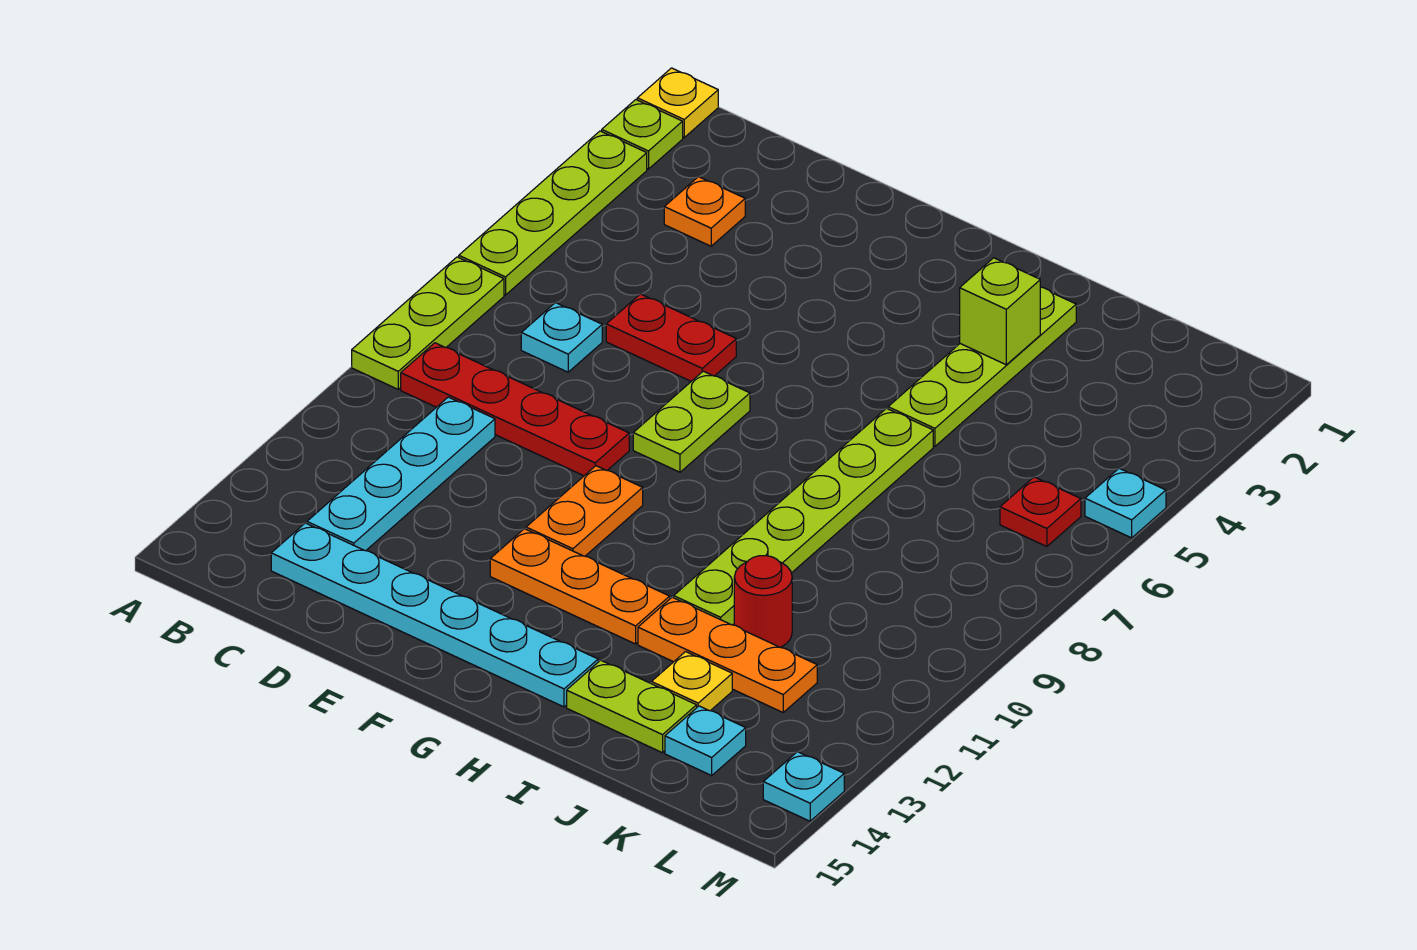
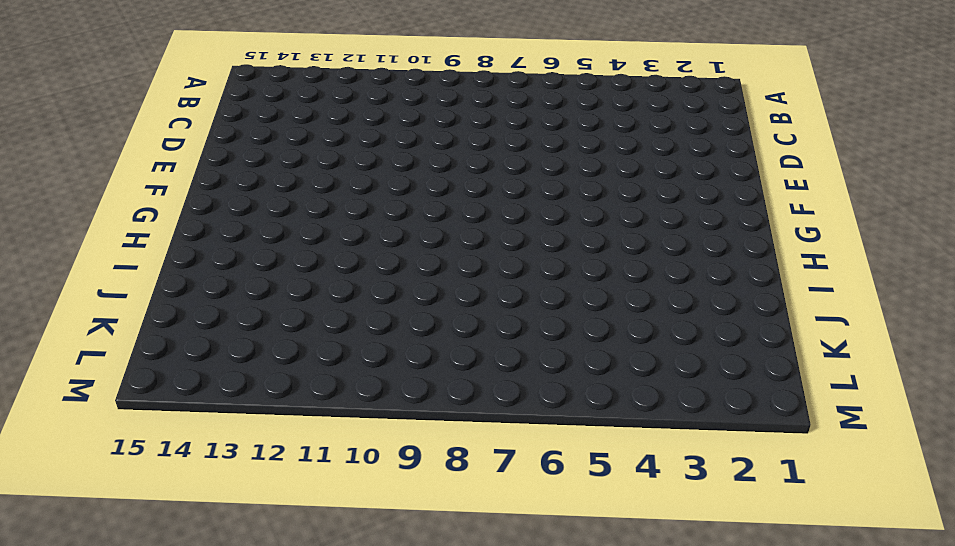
none -> yellow 1x1 plate [637,68,718,137]
none -> lime 1x1 plate [602,100,683,169]
none -> lime 1x4 plate [459,131,647,295]

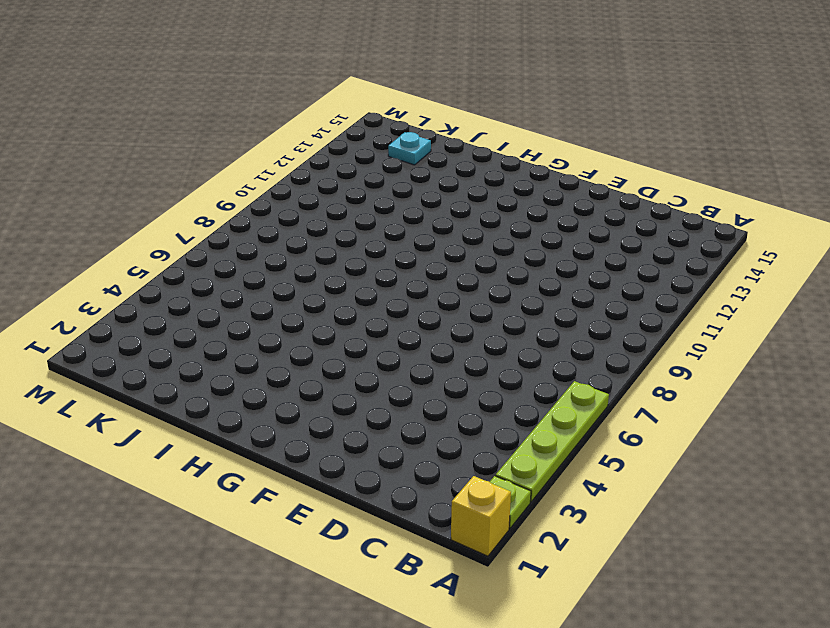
yellow 1x1 brick [451,476,511,556] -> yellow 1x1 plate [637,68,718,137]
none -> lime 1x3 plate [352,257,504,389]
none -> red 1x4 plate [401,343,629,476]
none -> orange 1x1 plate [664,177,745,246]

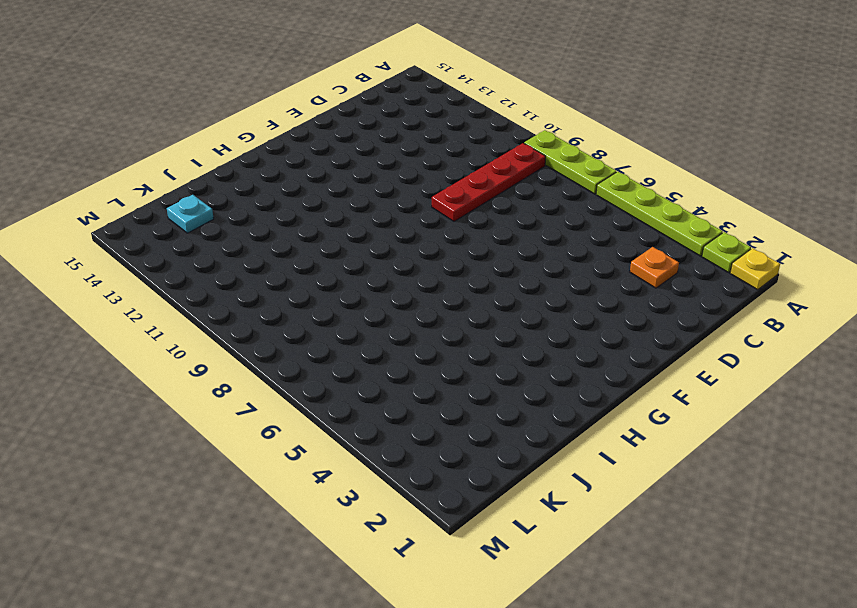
none -> cyan 1x1 plate [521,303,602,372]
none -> cyan 1x4 plate [307,397,495,551]
none -> cyan 1x6 plate [271,523,598,707]

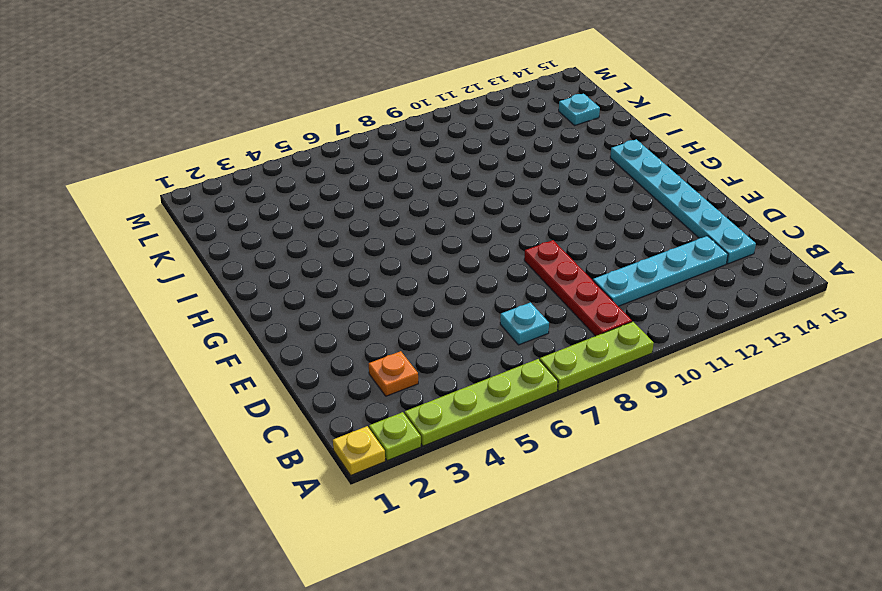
none -> red 1x2 plate [606,294,736,381]
none -> lime 1x2 plate [633,371,750,472]
none -> orange 1x2 plate [526,466,643,556]

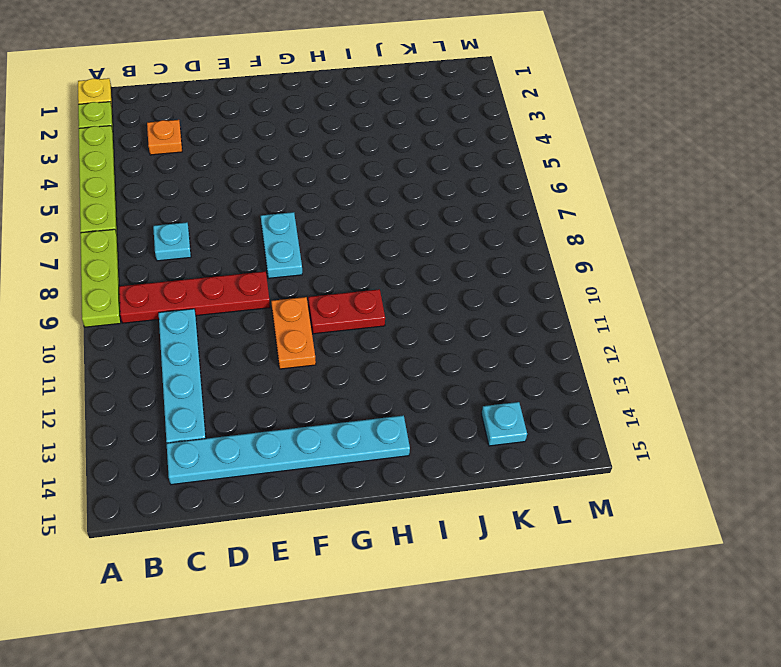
cyan 1x2 plate [261,212,302,278] -> lime 1x2 plate [633,371,750,472]
red 1x2 plate [308,289,385,334] -> red 1x2 plate moved to [606,294,736,381]
none -> orange 1x3 plate [490,529,670,644]
none -> lime 1x4 plate [888,287,1076,446]
none -> lime 1x6 plate [674,408,933,625]

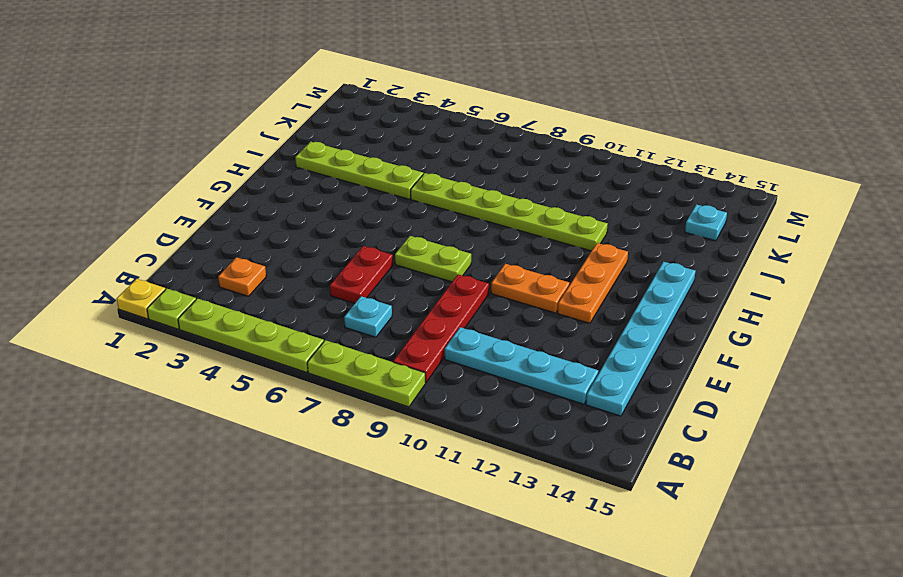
none -> orange 1x3 plate [638,597,817,712]
none -> lime 1x2 plate [567,660,697,753]
none -> red 1x1 round brick [734,556,792,647]

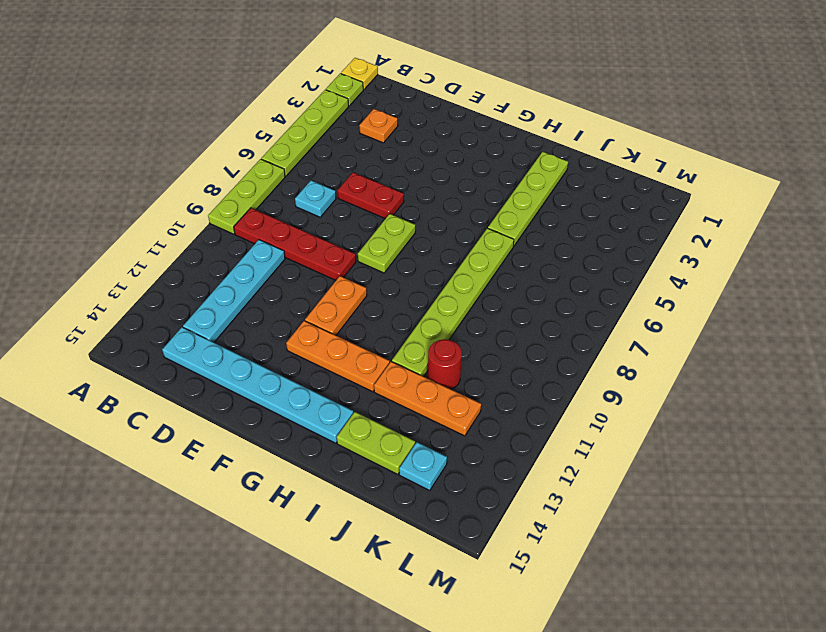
none -> yellow 1x1 plate [651,652,732,711]
none -> red 1x1 plate [1000,477,1081,547]
none -> cyan 1x1 plate [1085,468,1166,538]

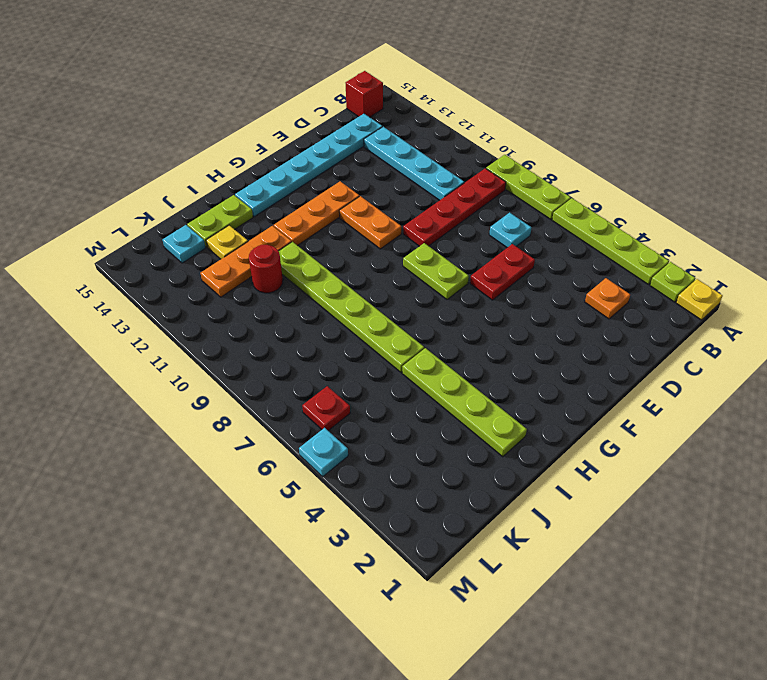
red 1x1 brick [346,71,383,117] -> none
none -> cyan 1x1 plate [763,752,844,821]
none -> lime 1x1 brick [960,258,1040,365]

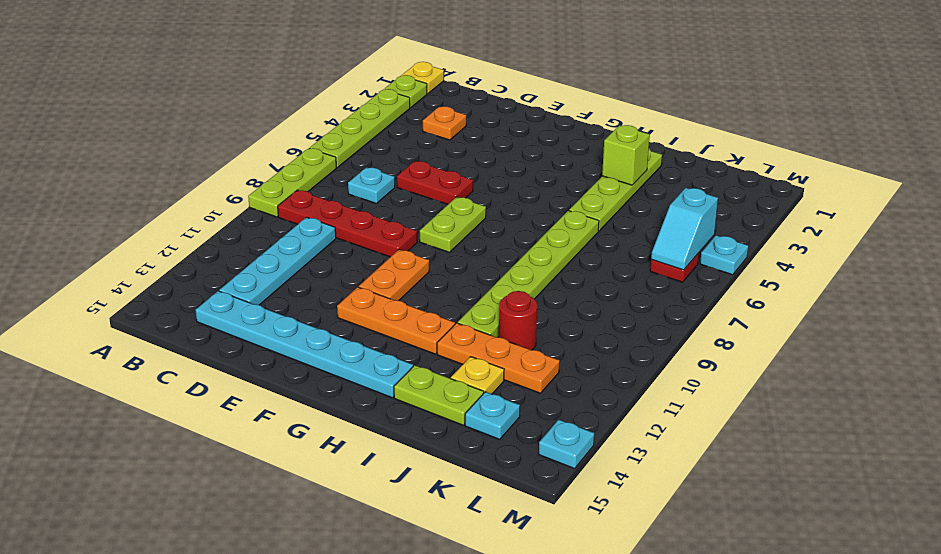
cyan 1x2 slope [651,188,718,270] -> none

